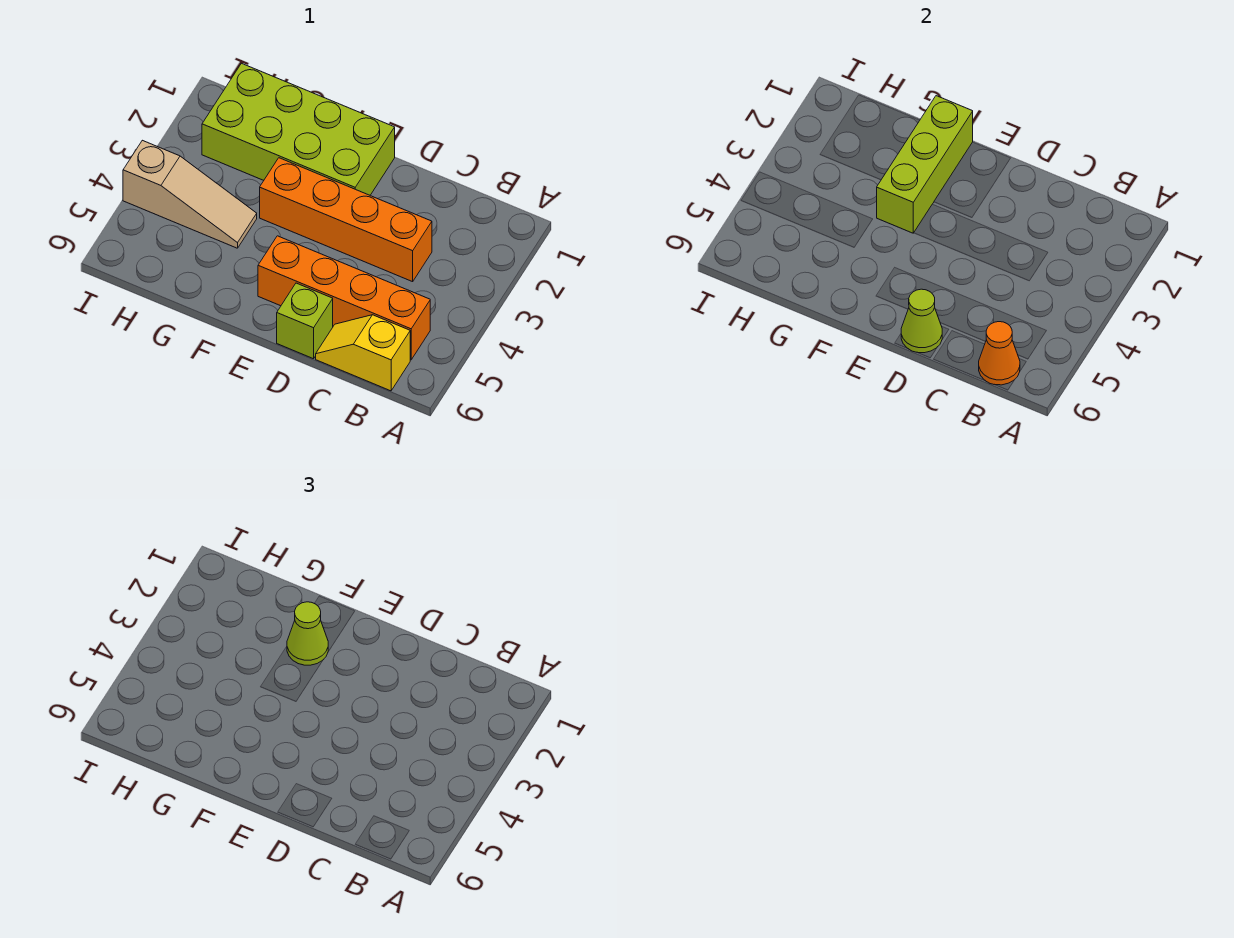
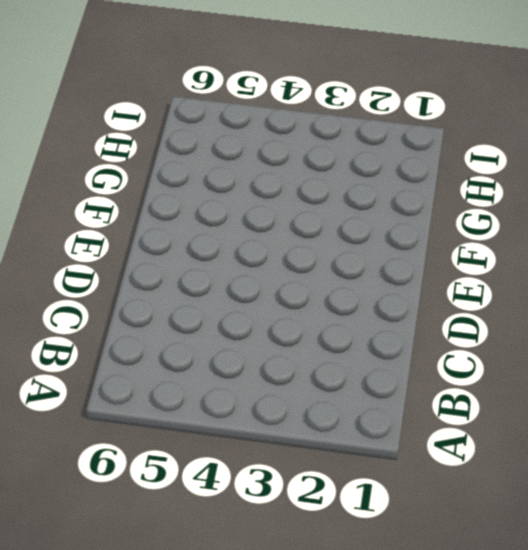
none -> orange 1x4 brick [258,236,430,360]
none -> yellow 1x2 slope [316,315,410,391]

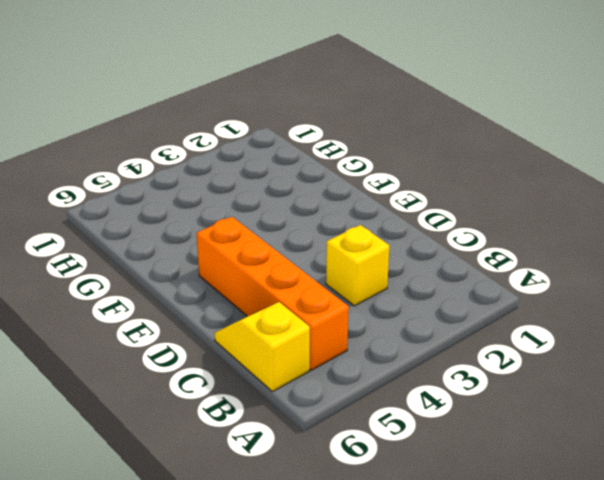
yellow 1x1 brick [326,225,390,306] -> orange 1x4 brick [260,158,432,282]
none -> lime 1x1 brick [277,283,333,359]
none -> lime 2x4 brick [202,63,395,195]

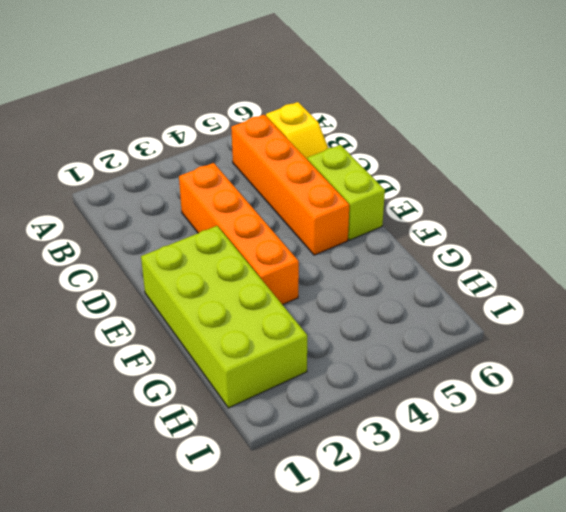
lime 1x2 brick [307,145,385,240] -> lime 1x1 brick [277,283,333,359]
none -> tan 1x3 slope [123,140,257,248]
none -> orange 1x1 cone [979,322,1020,385]

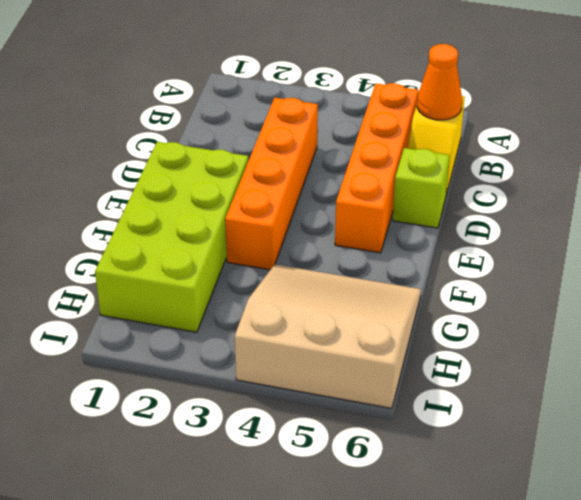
tan 3x3 slope [235,264,421,408] -> tan 1x3 slope [123,140,257,248]
none -> lime 1x1 cone [901,289,942,353]
none -> lime 1x3 brick [877,96,973,233]

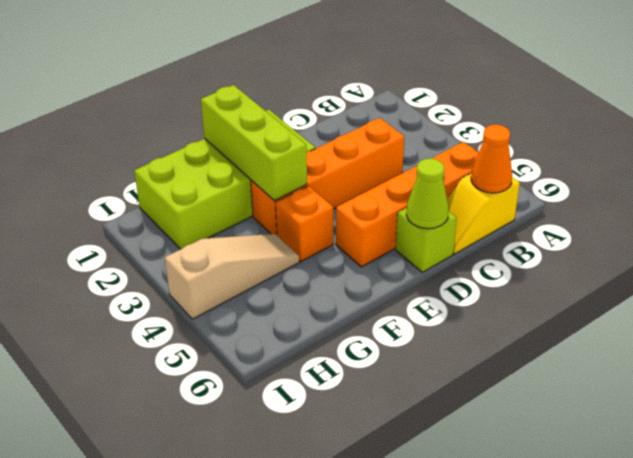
orange 1x1 brick [275,186,333,261] -> none
none -> lime 1x1 cone [287,602,328,665]

